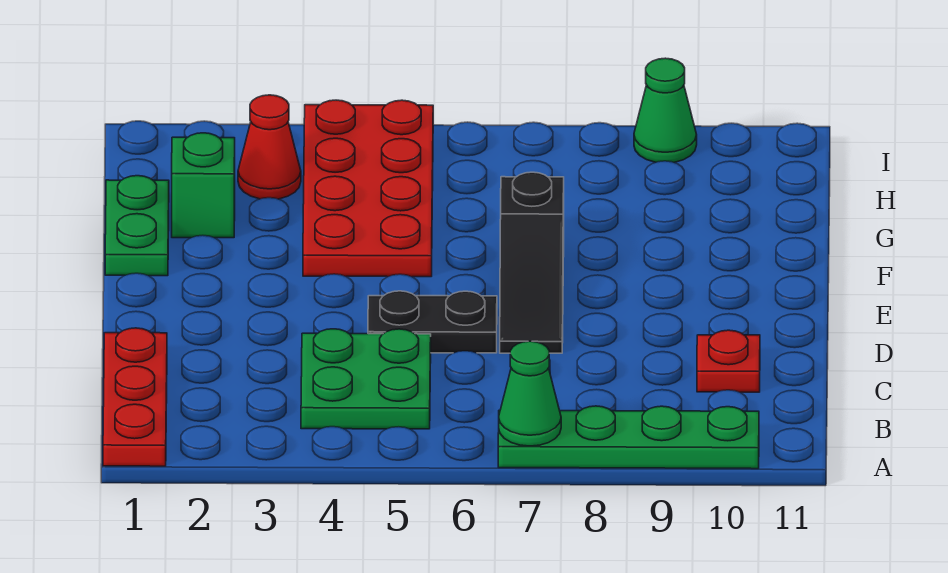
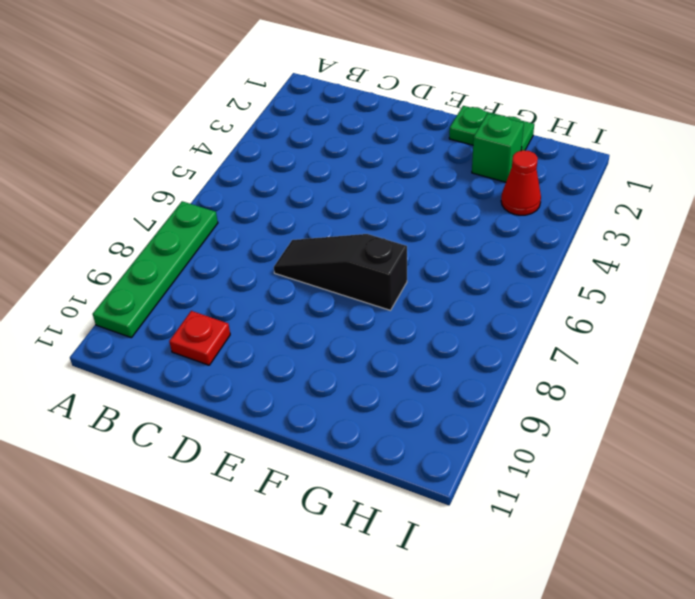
none -> red 1x3 plate [103,328,167,466]
none -> green 2x2 plate [301,329,431,429]
none -> black 1x2 plate [368,291,497,353]

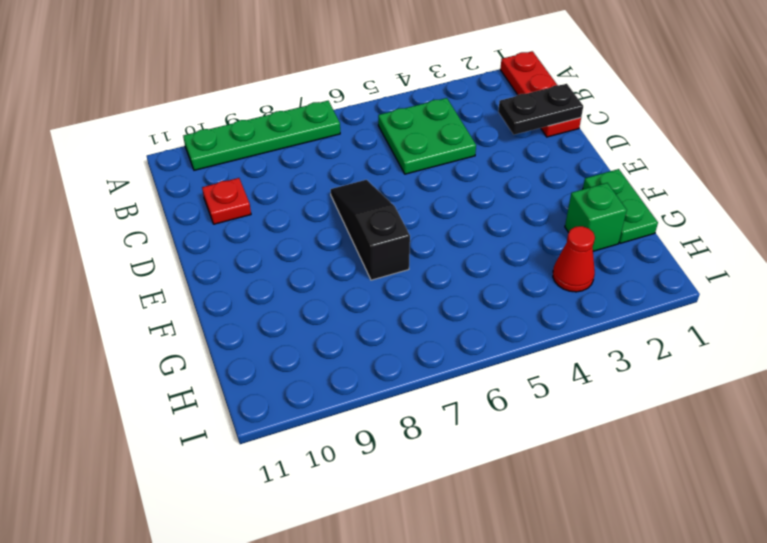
black 1x2 plate [498,84,583,135] -> black 1x2 plate moved to [368,291,497,353]
none -> red 2x4 plate [303,100,433,277]
none -> green 1x1 cone [634,58,697,162]
none -> green 1x1 cone [499,341,561,446]

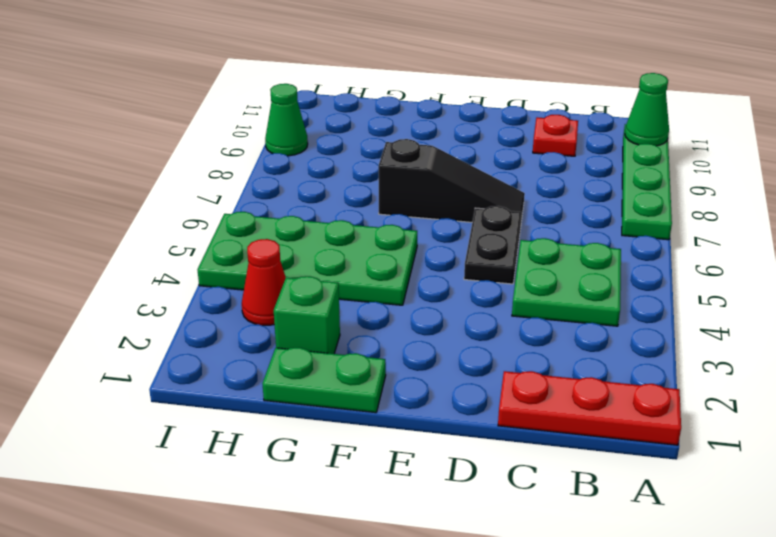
green 1x1 cone [625,73,669,146] -> green 1x1 cone moved to [499,341,561,446]
green 2x4 plate [197,212,417,305] -> red 2x4 plate [303,100,433,277]

